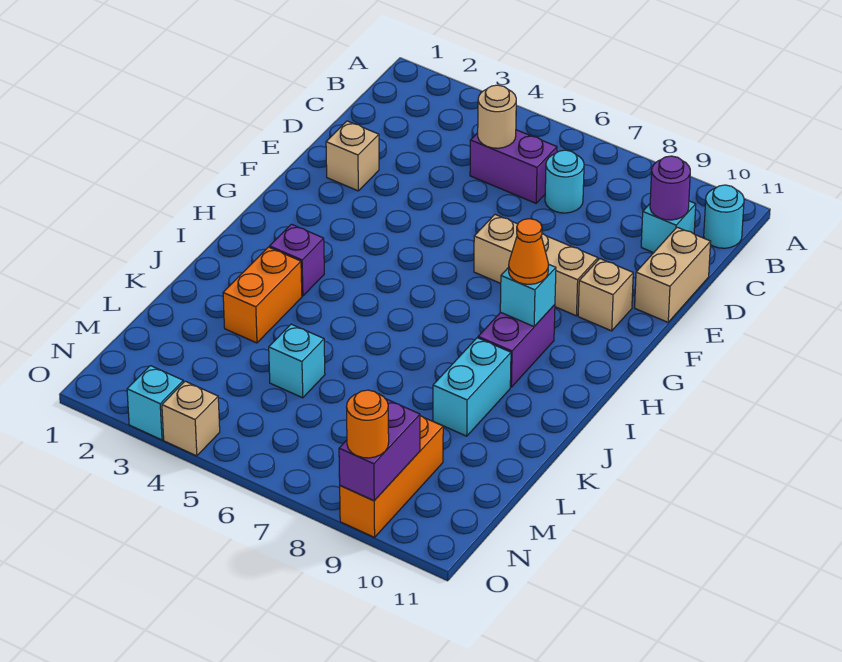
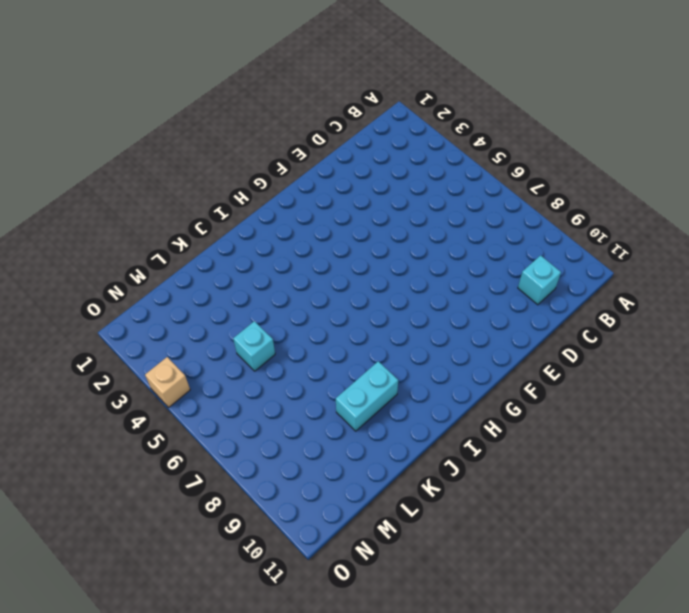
none -> cyan 1x1 round brick [704,185,744,248]
none -> purple 1x2 brick [470,130,557,203]
none -> cyan 1x1 round brick [545,150,584,213]

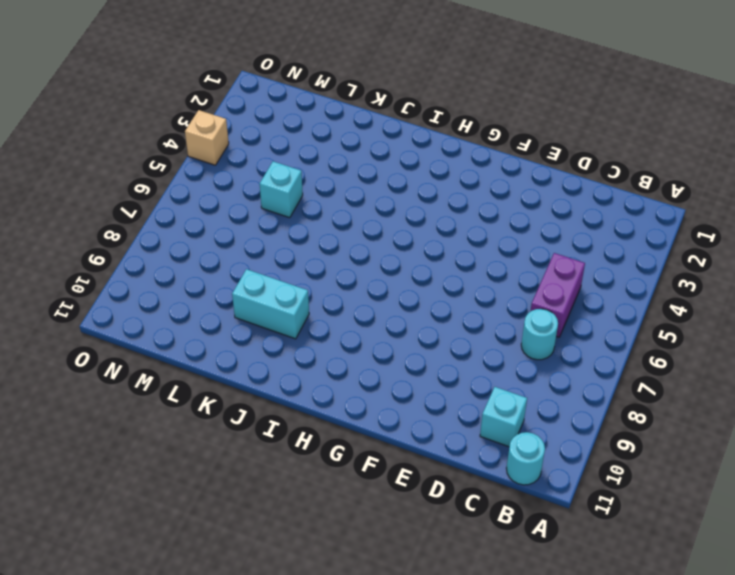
none -> tan 1x2 brick [635,227,711,322]
none -> tan 1x1 brick [326,121,379,191]
none -> tan 1x3 brick [474,215,598,316]

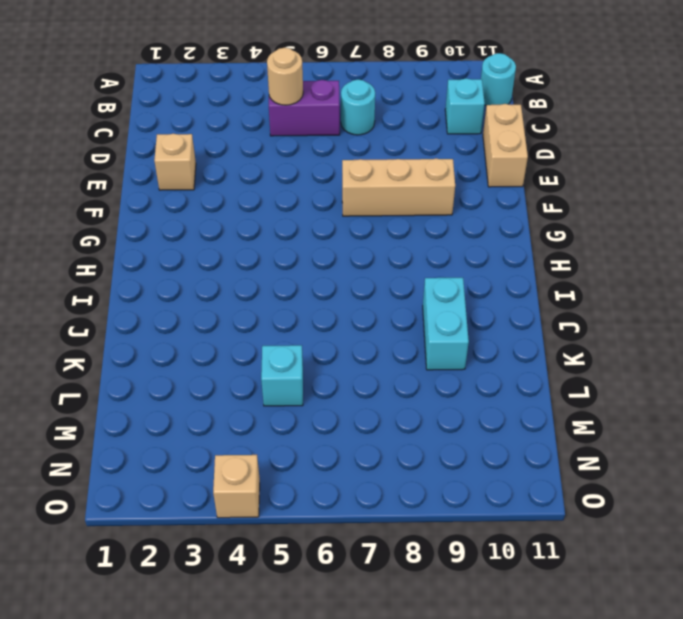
none -> tan 1x1 brick [578,259,633,331]
none -> purple 1x2 brick [478,305,555,387]
none -> purple 1x1 brick [270,224,324,296]

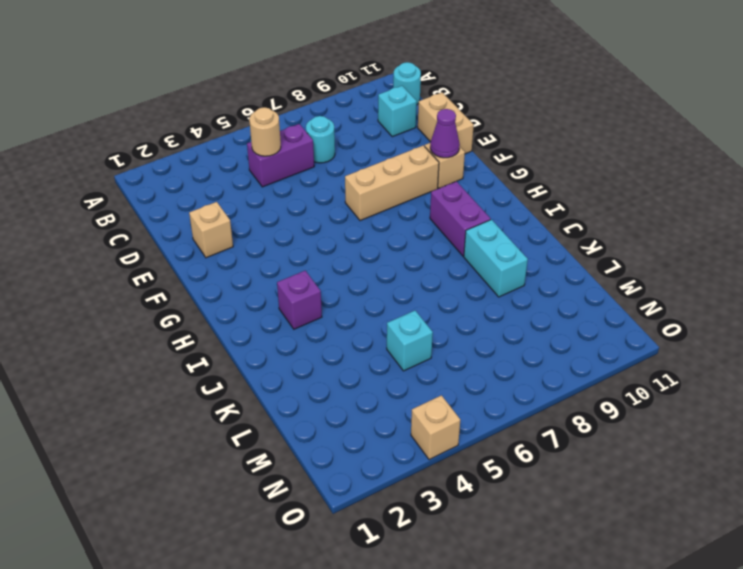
purple 1x1 cone [430,109,460,158] -> none
none -> orange 1x2 brick [223,247,302,343]
none -> orange 1x3 brick [340,416,443,537]
none -> cyan 1x1 brick [127,366,183,440]

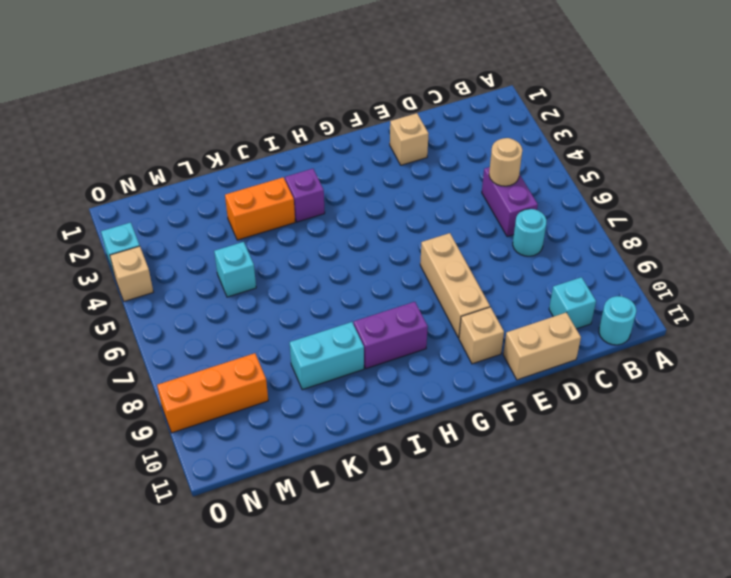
none -> purple 1x1 round brick [650,156,690,220]
none -> cyan 1x1 brick [500,265,556,326]
none -> purple 1x2 brick [339,399,420,501]

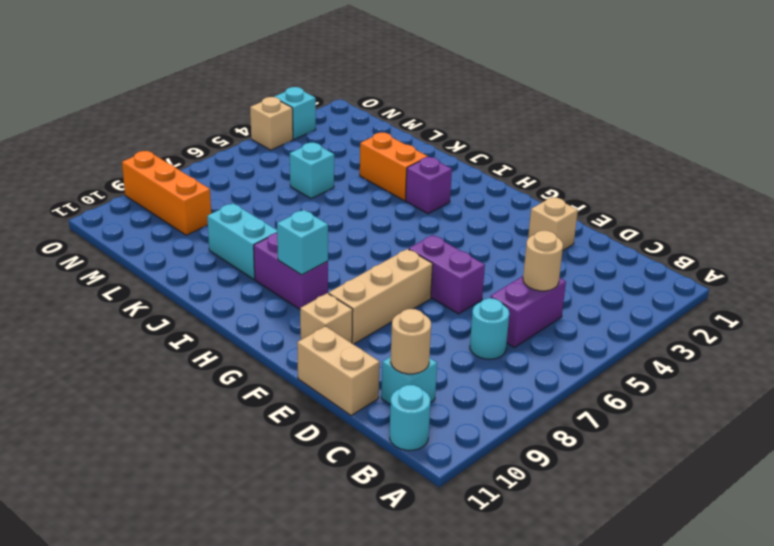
tan 1x1 round brick [391,309,431,374] -> purple 1x1 round brick [650,156,690,220]
purple 1x2 brick [409,235,485,314] -> purple 1x2 brick moved to [339,399,420,501]
none -> orange 1x1 cone [509,219,549,284]
none -> orange 1x1 round brick [347,390,389,458]

